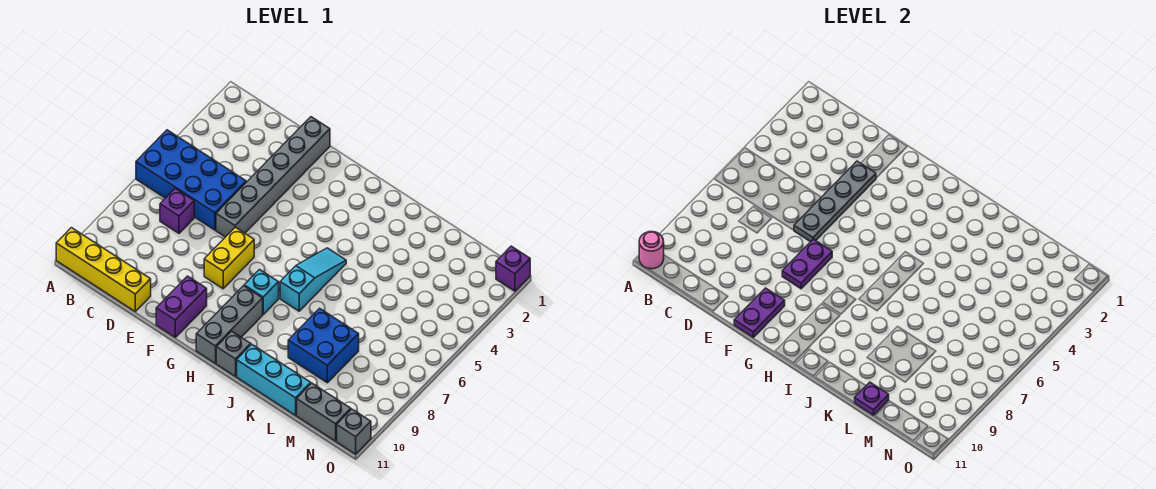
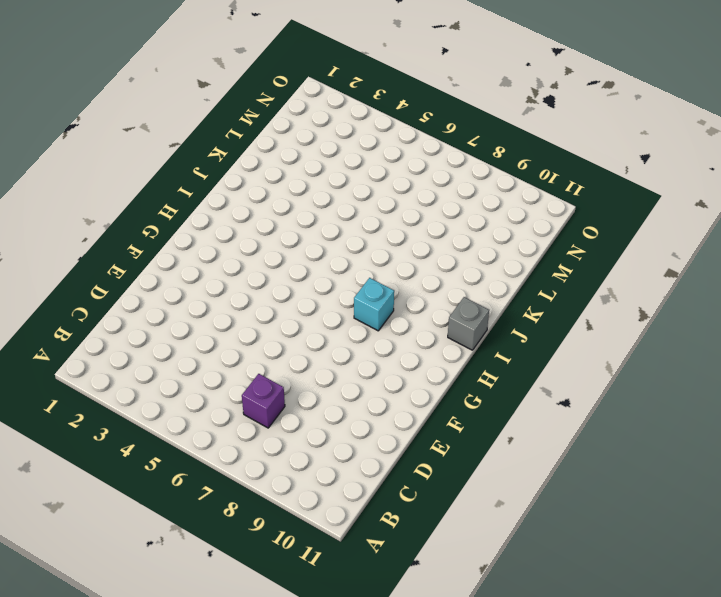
none -> blue 2x4 brick [136,130,246,230]
none -> yellow 1x4 brick [56,228,151,311]
none -> grey 1x6 brick [216,117,330,237]

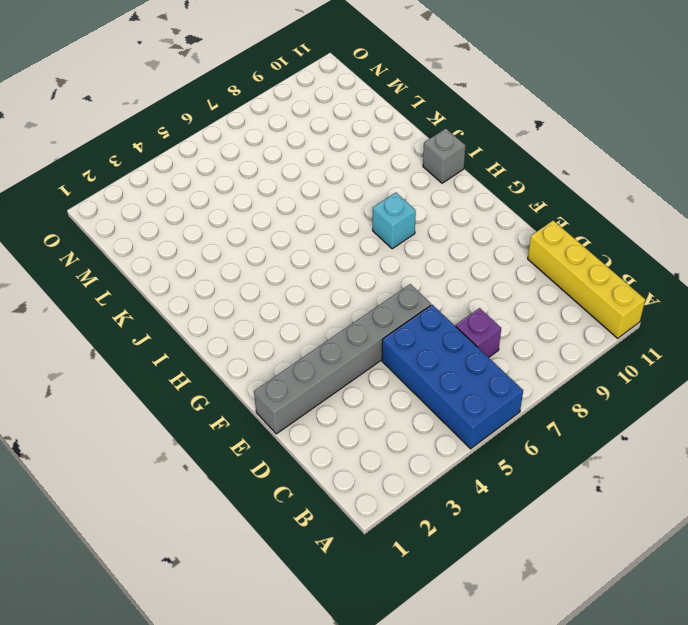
none -> yellow 1x2 brick [204,227,254,289]
none -> purple 1x2 brick [156,276,207,337]
none -> grey 1x3 brick [196,286,263,364]

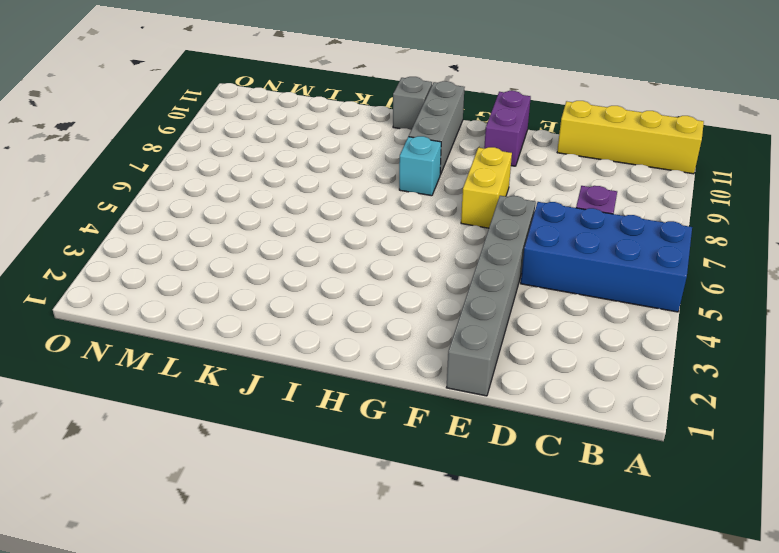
none -> cyan 1x3 slope [280,248,346,311]
none -> cyan 1x3 brick [237,344,311,415]
none -> blue 2x2 brick [288,308,359,383]

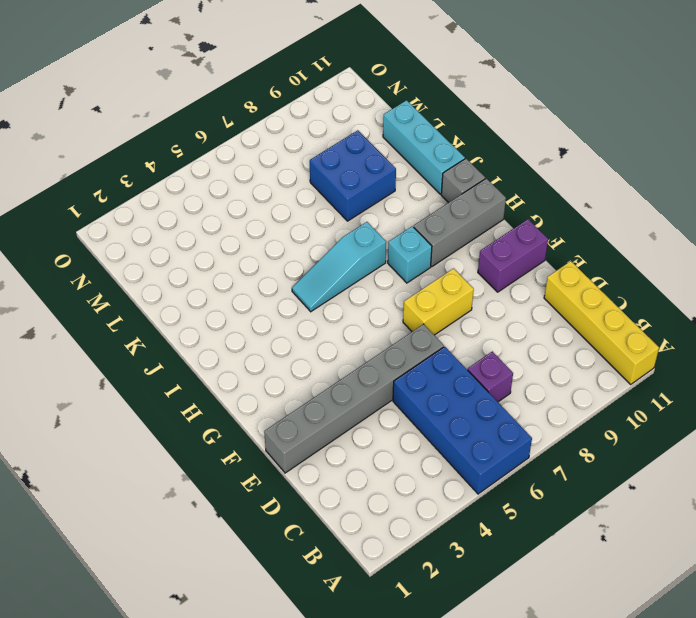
none -> grey 1x2 brick [297,383,351,441]
none -> purple 1x1 brick [496,246,530,291]
none -> grey 1x1 brick [337,409,371,454]

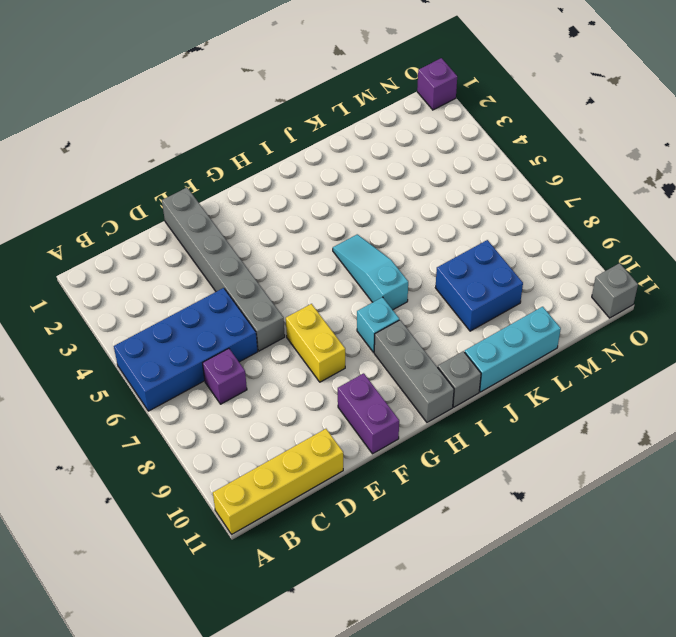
none -> grey 1x2 brick [297,383,351,441]
none -> pink 1x1 round brick [639,232,664,269]
none -> grey 1x4 plate [794,161,876,242]

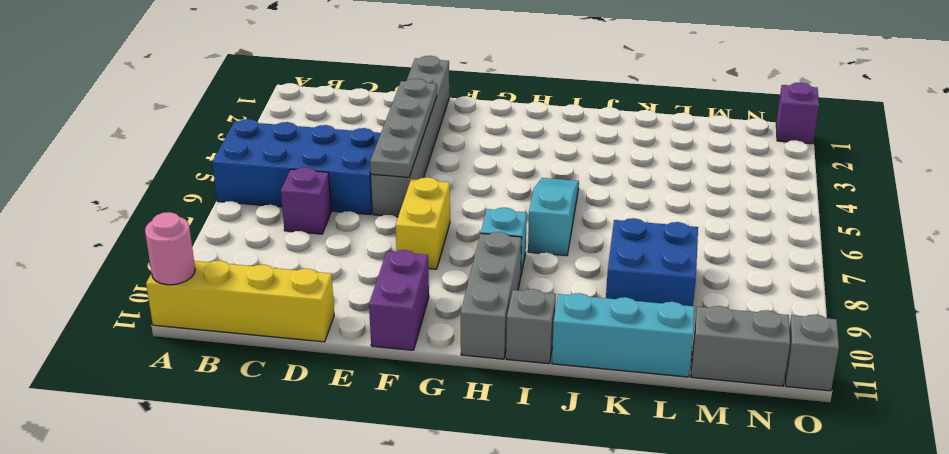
none -> purple 1x2 plate [782,239,832,289]
none -> purple 1x2 plate [734,288,785,337]
none -> purple 1x1 plate [855,382,889,415]

